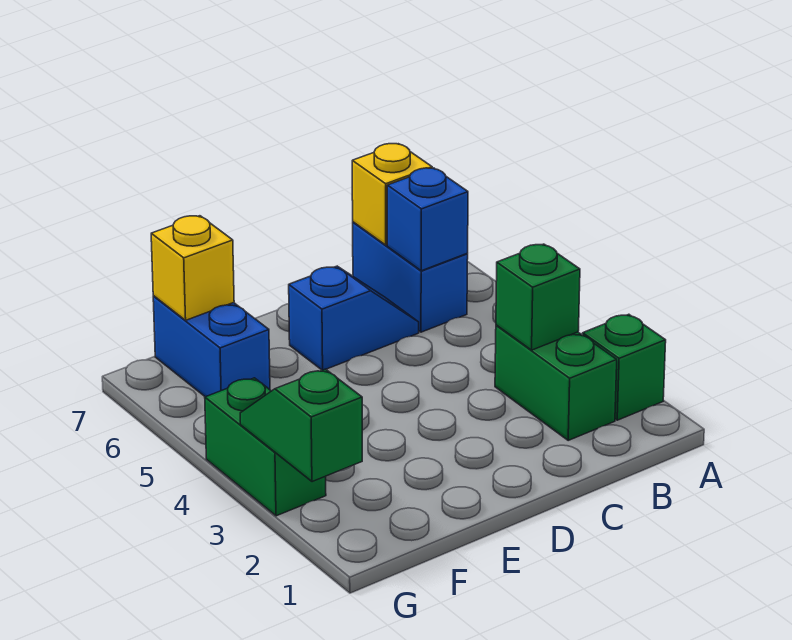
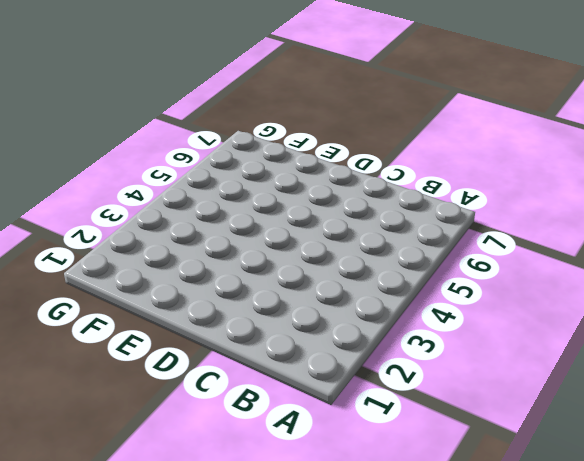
none -> green 1x1 brick [583,314,666,420]
none -> green 1x2 brick [495,325,617,440]

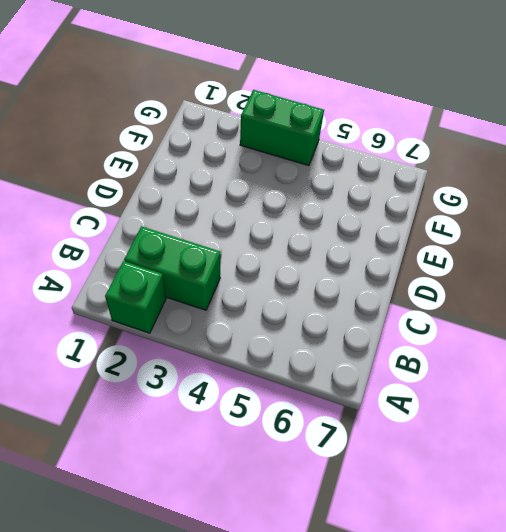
none -> blue 1x2 brick [353,222,468,332]
none -> blue 1x2 slope [289,266,419,370]

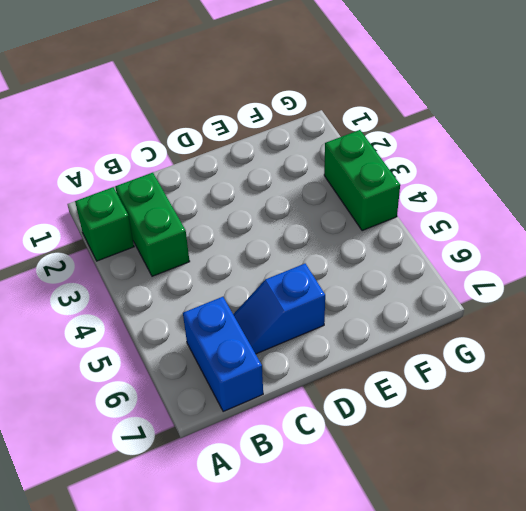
none -> blue 1x2 brick [153,296,270,397]
none -> green 1x1 brick [496,244,580,350]

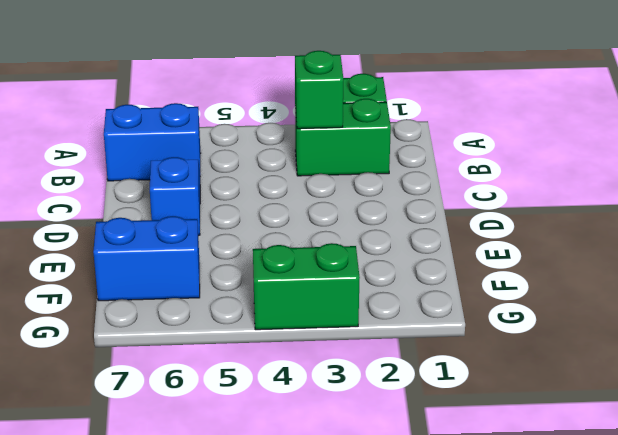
none -> blue 1x1 brick [387,168,468,271]
none -> yellow 1x1 brick [352,144,432,245]

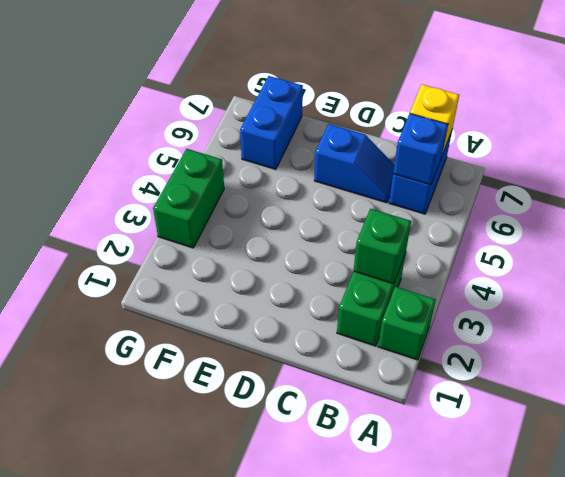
none -> yellow 1x1 brick [151,216,234,320]
none -> green 1x2 slope [240,369,362,482]

